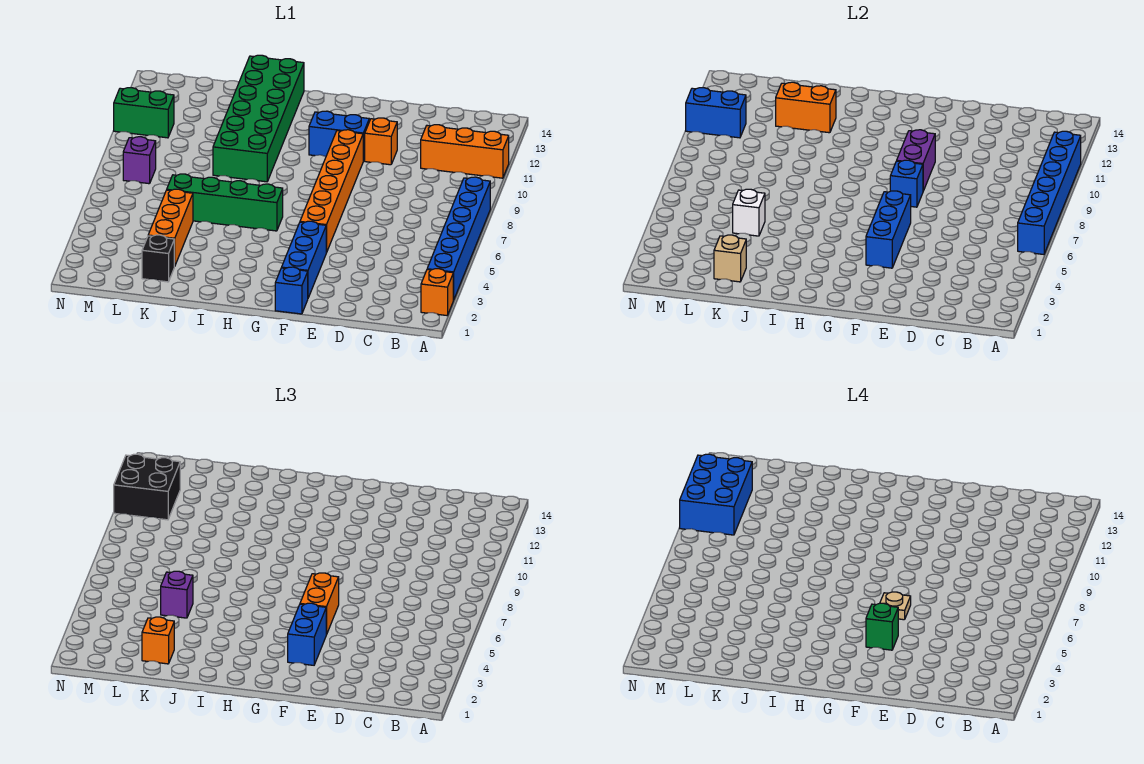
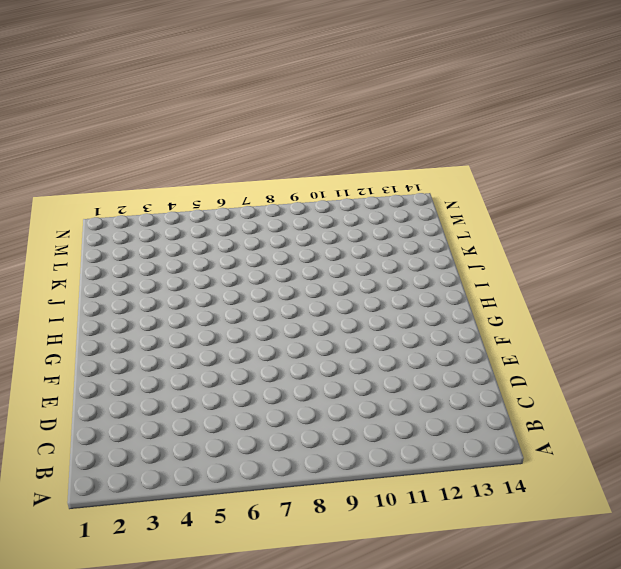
none -> orange 1x1 brick [421,269,453,315]
none -> blue 1x6 brick [427,177,490,300]
none -> orange 1x3 brick [421,125,509,178]
none -> orange 1x1 brick [365,118,397,165]

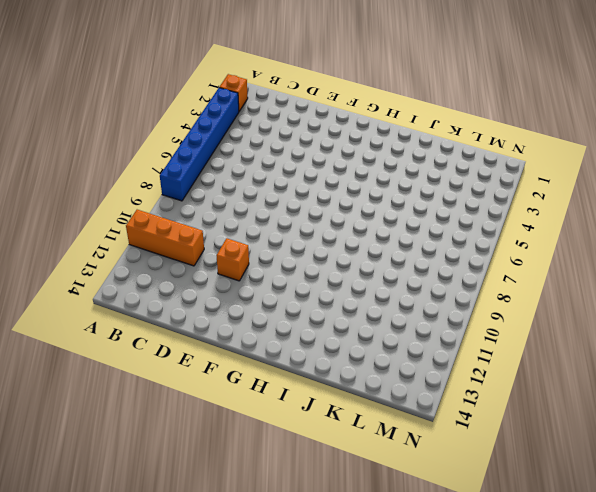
none -> blue 1x1 brick [275,267,308,314]
none -> blue 1x3 brick [282,221,326,298]
none -> orange 1x6 brick [300,130,363,253]
none -> blue 1x2 brick [309,111,369,161]

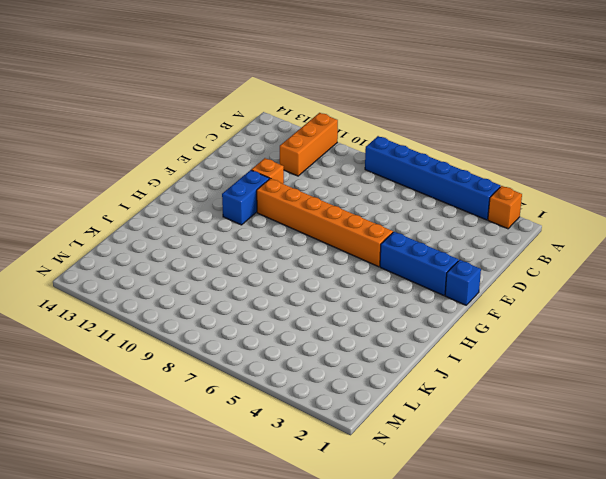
none -> green 1x4 brick [167,174,283,231]
none -> green 2x6 brick [213,55,304,182]
none -> black 1x1 brick [142,235,175,282]
none -> orange 1x3 brick [148,189,193,266]

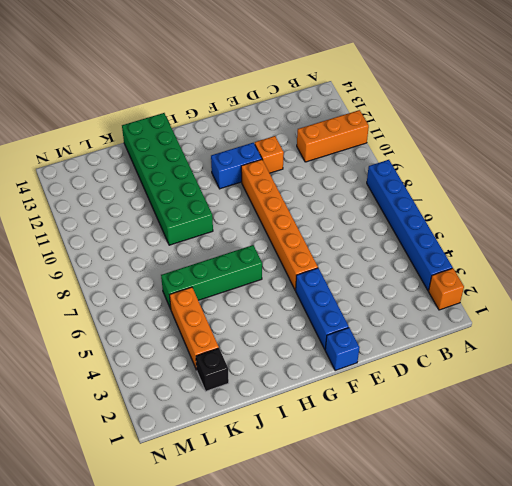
none -> purple 1x1 brick [123,137,156,184]
none -> green 1x2 brick [114,88,174,138]
none -> blue 1x6 brick [1018,131,1081,254]
none -> blue 1x3 brick [866,191,911,268]

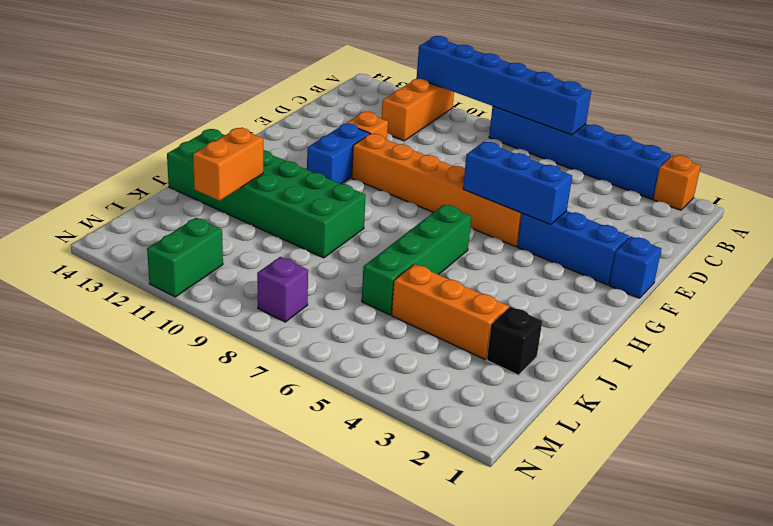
none -> blue 1x1 brick [890,160,923,207]
none -> purple 1x2 brick [897,130,935,191]
none -> tan 1x1 brick [714,235,746,282]
none -> white 1x1 brick [733,189,765,236]

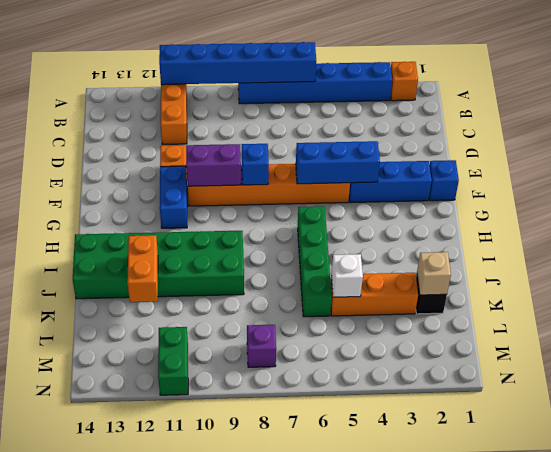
none -> blue 1x2 brick [686,88,746,138]
none -> blue 1x2 brick [288,603,326,665]
none -> orange 1x2 brick [300,573,339,635]
none -> orange 1x1 brick [142,617,174,664]

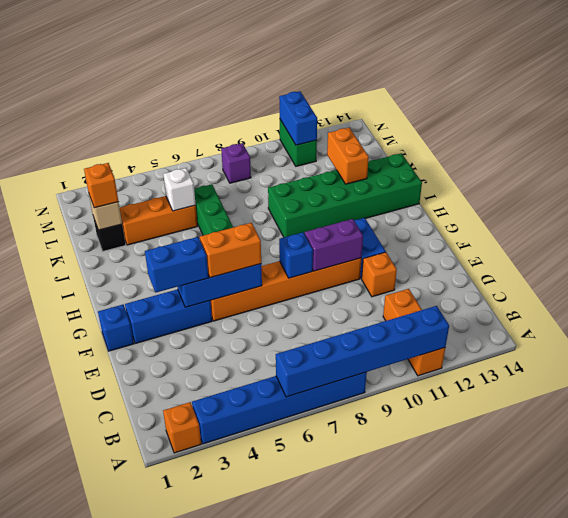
none -> purple 1x1 brick [161,571,193,618]
none -> black 2x2 brick [114,454,180,520]
none -> green 1x1 brick [866,603,898,650]
none -> tan 1x1 plate [880,592,911,620]

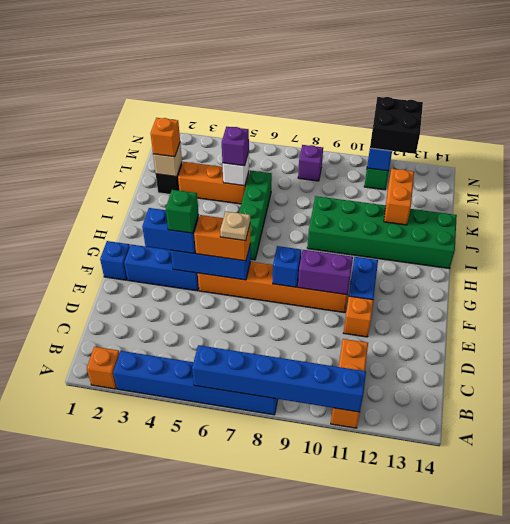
none -> blue 2x3 brick [680,454,752,535]

